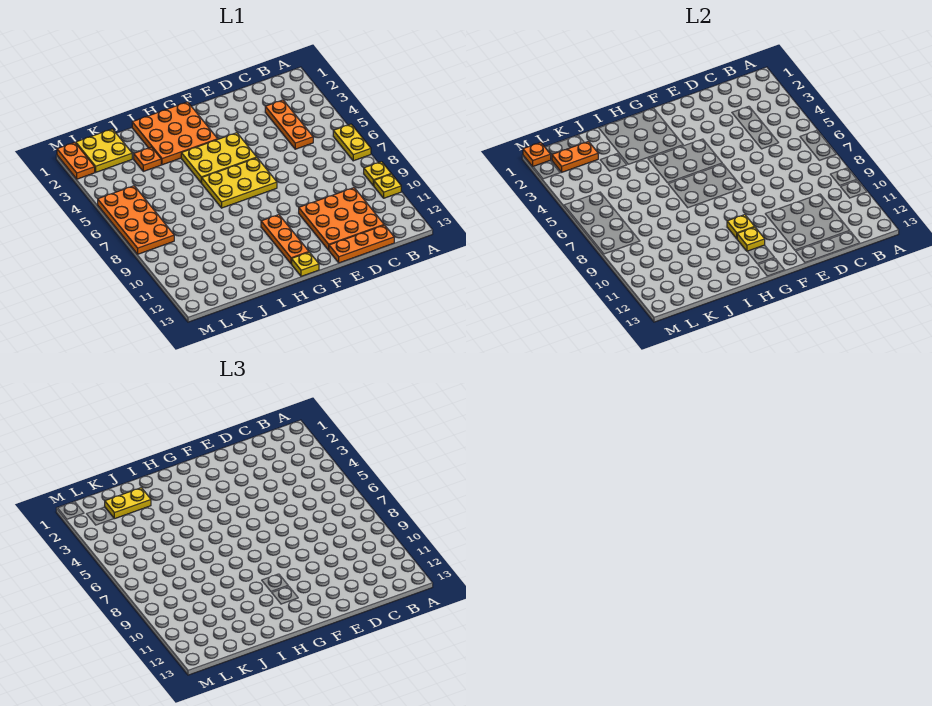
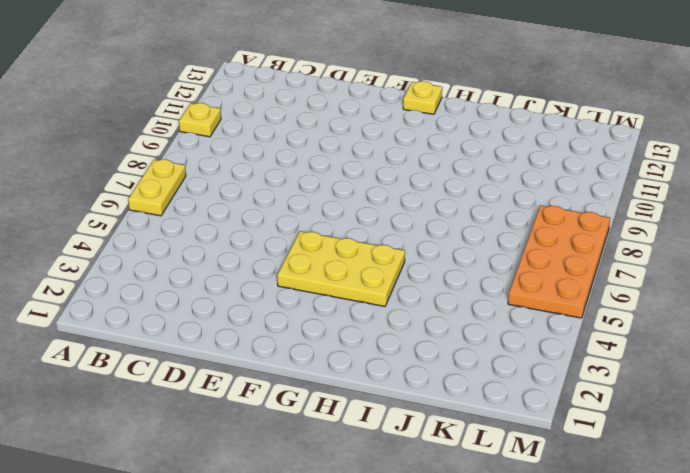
none -> yellow 1x1 plate [364,162,391,186]
none -> orange 1x3 plate [265,100,313,149]
none -> orange 3x3 plate [299,188,384,250]

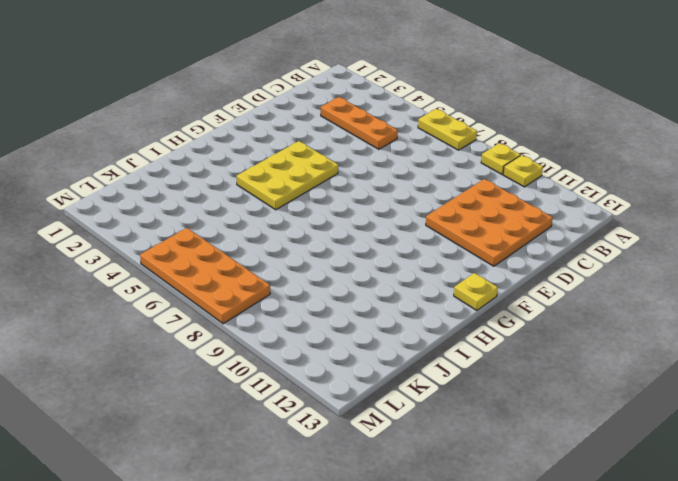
none -> orange 1x3 plate [329,225,394,263]
none -> yellow 2x3 plate [202,158,277,208]
none -> orange 3x3 plate [132,102,218,165]

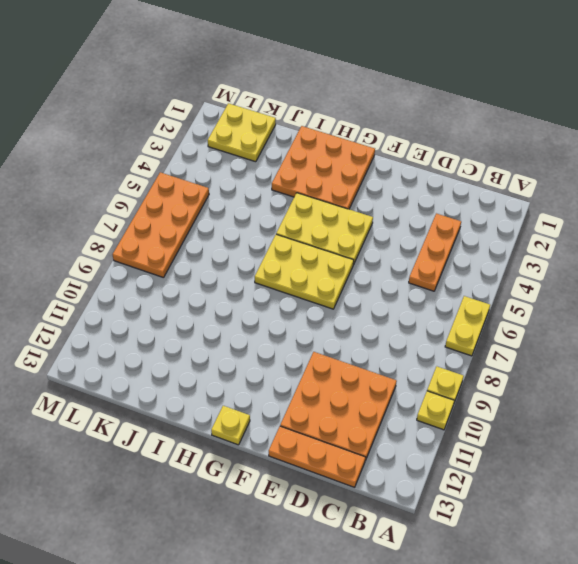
none -> orange 1x3 plate [261,215,309,264]
none -> orange 1x1 plate [134,147,161,171]
none -> orange 1x2 plate [57,142,95,179]

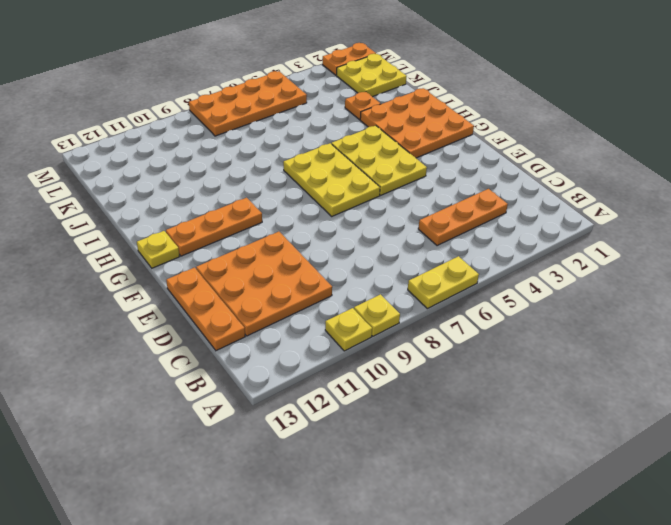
none -> yellow 1x1 plate [727,215,754,239]
none -> yellow 1x1 plate [737,227,765,251]
none -> orange 1x2 plate [552,142,598,172]

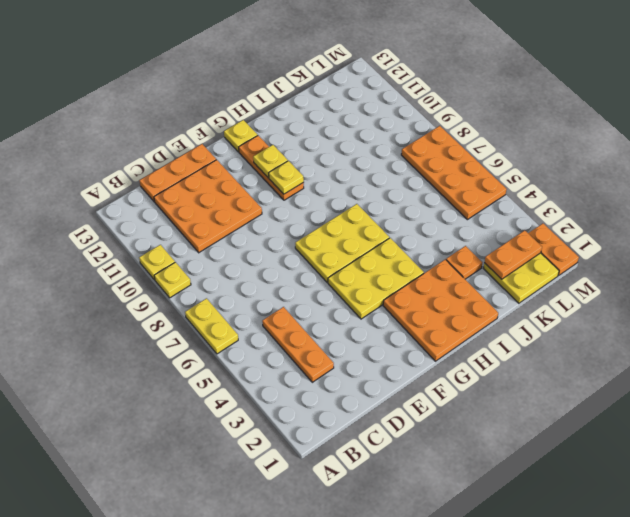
none -> orange 1x1 plate [523,142,551,166]
none -> yellow 1x2 plate [105,488,151,519]

